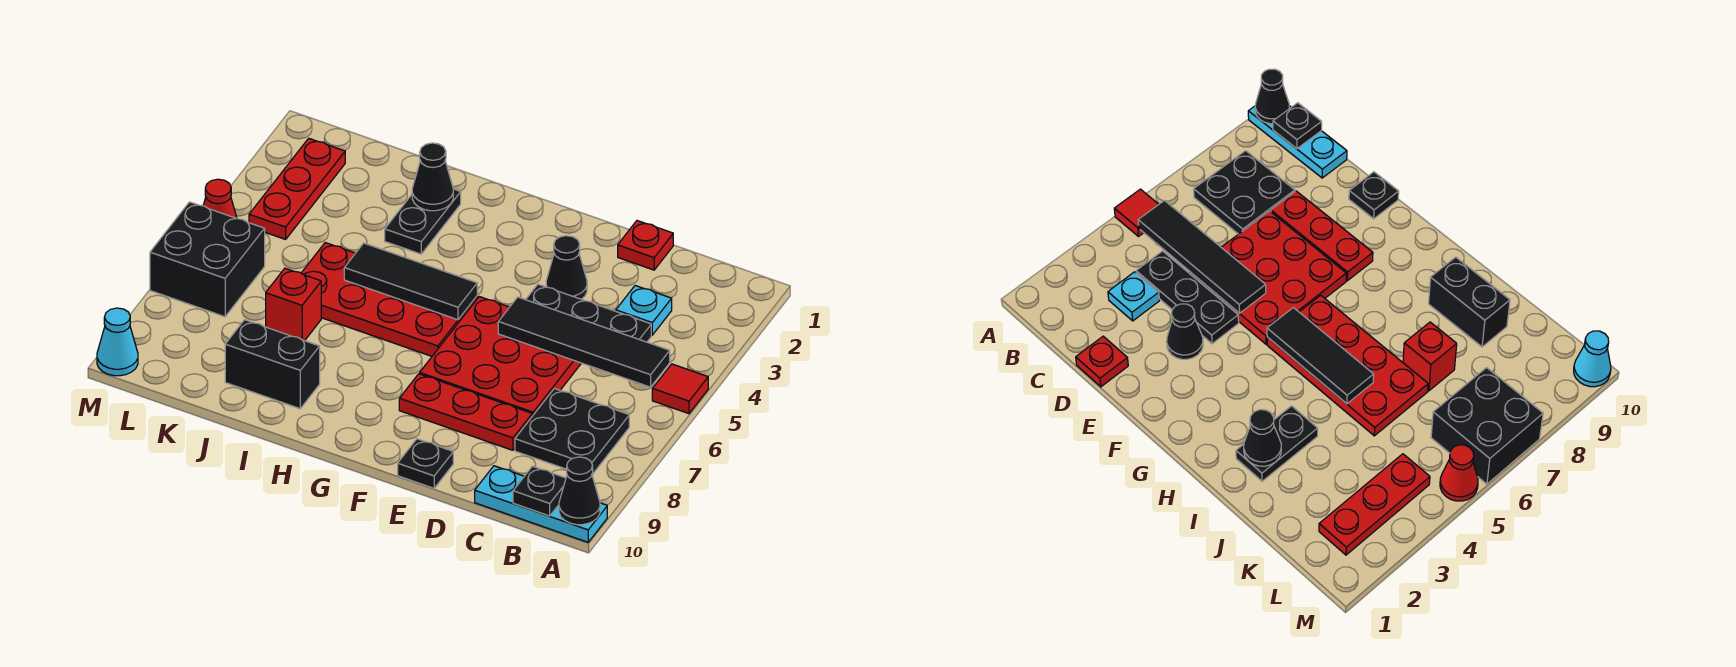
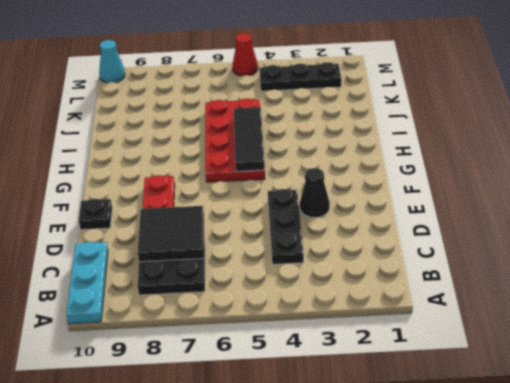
black 2x2 tile [138,206,204,262] -> none
black 1x3 plate [259,62,341,91] -> red 1x3 plate [249,138,345,239]
none -> red 1x1 tile [652,364,708,414]
none -> cyan 1x1 plate [616,286,672,335]
none -> red 1x1 plate [618,221,673,270]

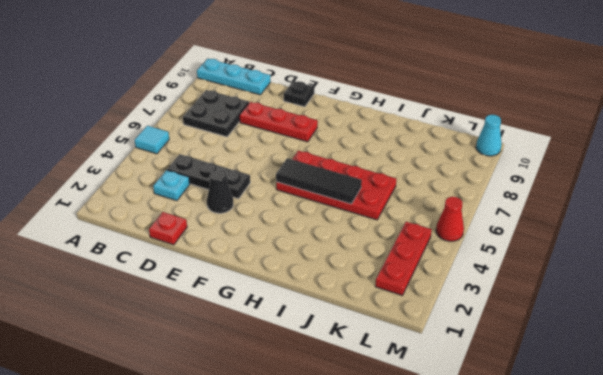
cyan 1x1 tile [135,126,169,154] -> red 1x1 tile [652,364,708,414]
none -> red 3x3 plate [420,297,581,416]
none -> black 1x2 plate [385,189,461,254]
none -> black 1x2 brick [225,320,320,409]

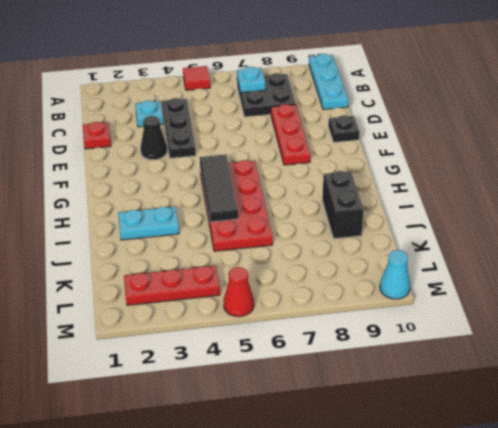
cyan 1x1 plate [237,67,265,93] -> none
cyan 1x2 plate [118,207,179,240] -> black 1x2 plate [385,189,461,254]
none -> red 3x3 plate [420,297,581,416]
none -> red 1x1 brick [266,268,321,341]
none -> black 2x2 brick [150,202,265,317]

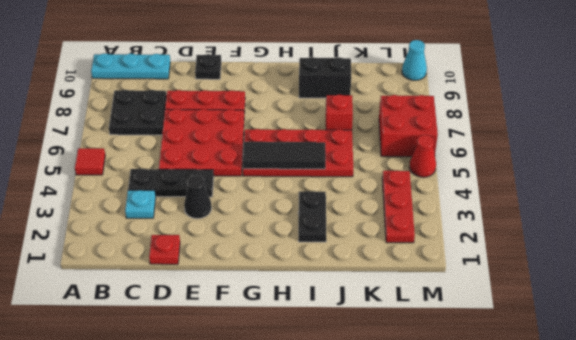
red 2x2 brick [379,95,438,157] -> black 2x2 brick [150,202,265,317]
none -> black 1x1 cone [559,457,600,525]
none -> black 1x4 tile [498,297,670,387]
none -> black 1x1 plate [513,466,566,516]

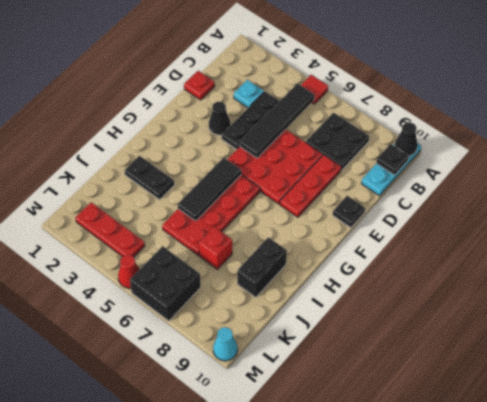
none -> black 1x1 cone [412,143,453,211]

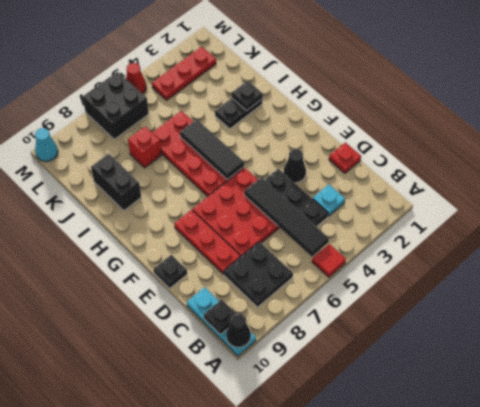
black 1x1 plate [232,81,263,110] -> black 1x1 cone [412,143,453,211]

